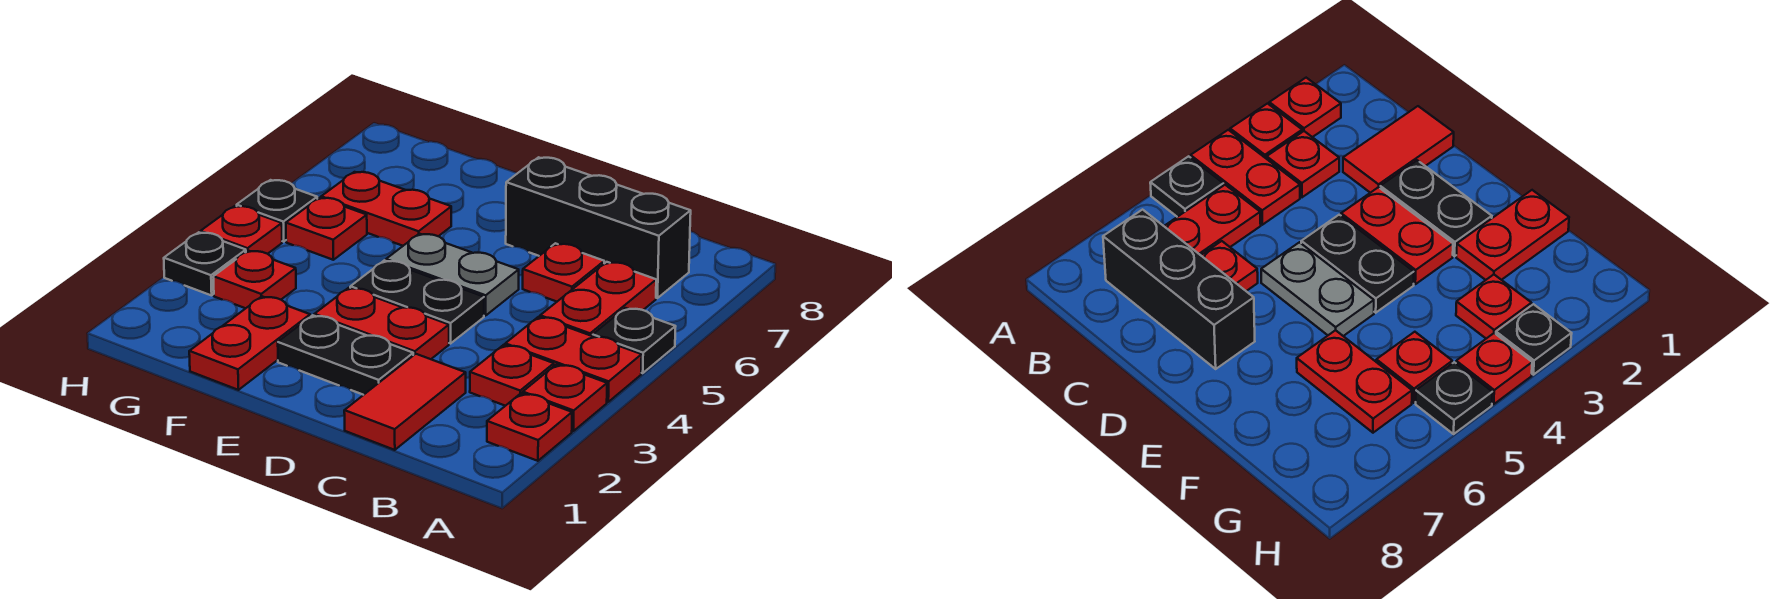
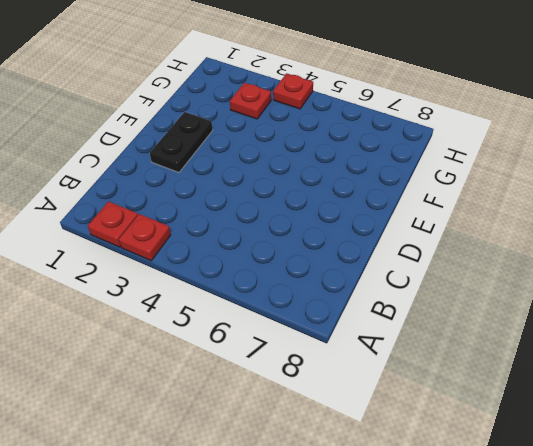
none -> red 1x2 plate [505,317,642,402]
none -> black 1x1 plate [593,308,676,373]
none -> red 1x1 plate [470,345,554,406]

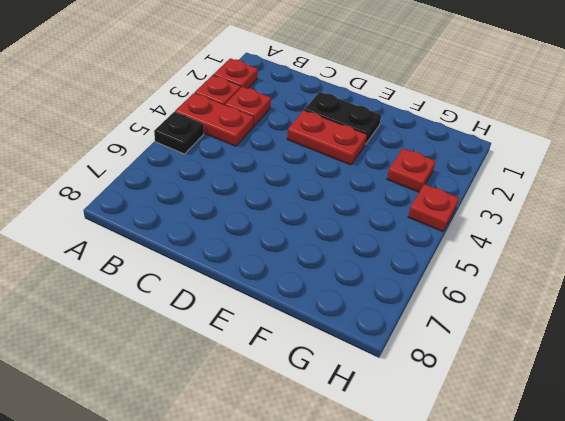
none -> red 1x2 plate [540,262,656,336]
none -> black 1x3 brick [506,157,691,298]
none -> red 1x2 tile [344,354,466,450]

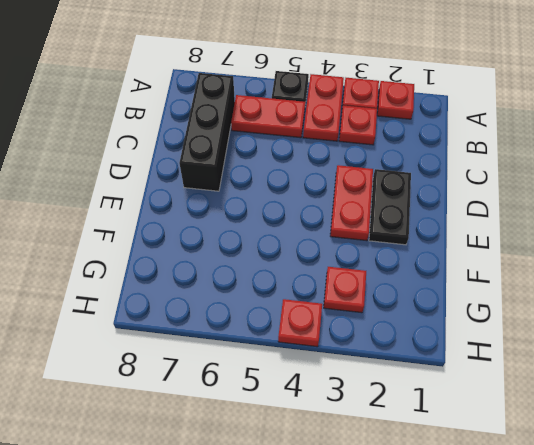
none -> red 1x2 tile [344,354,466,450]
none -> red 1x1 plate [523,243,604,302]
none -> black 1x2 plate [350,260,484,343]

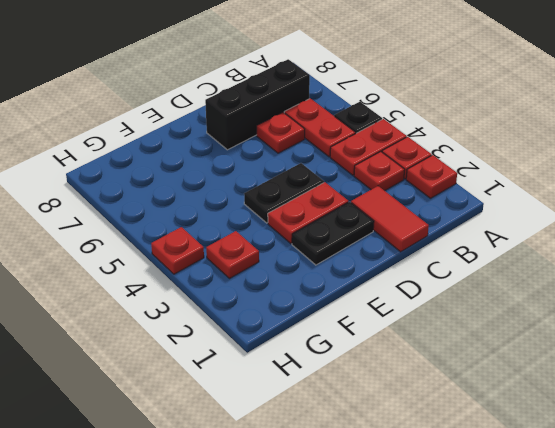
none -> grey 1x2 plate [386,234,519,316]
none -> red 1x2 plate [189,296,310,390]
none -> red 1x2 plate [321,172,451,246]

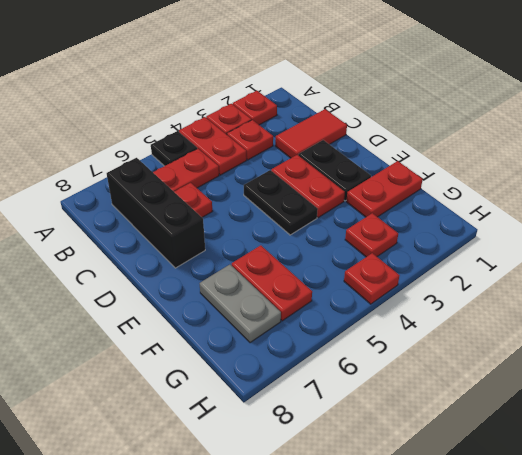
grey 1x2 plate [200,265,281,343] -> grey 1x2 plate moved to [386,234,519,316]
none -> red 1x1 plate [286,198,367,260]
none -> black 1x1 plate [164,232,246,295]
none -> black 1x1 plate [237,180,317,242]

